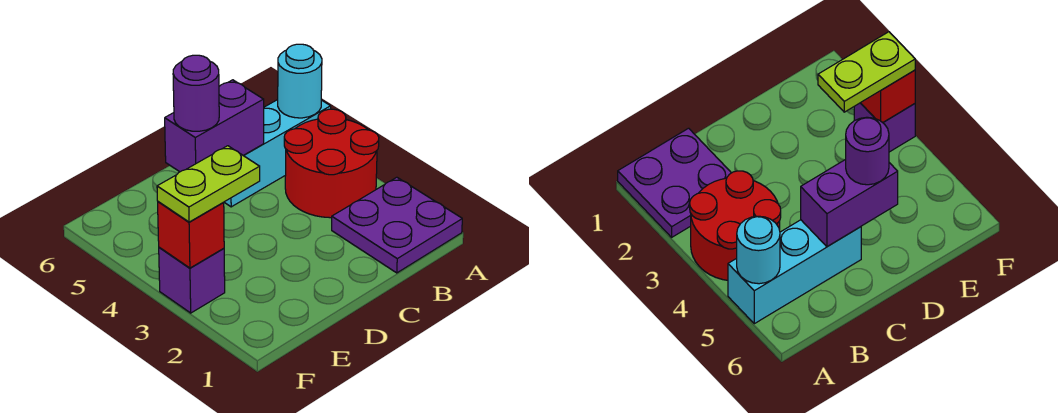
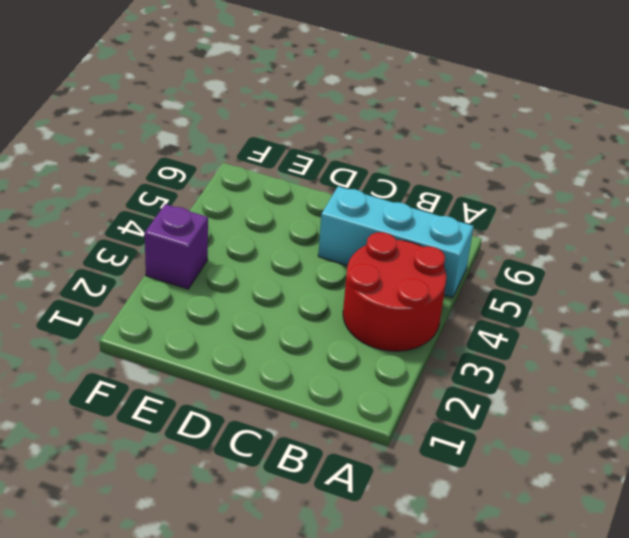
none -> purple 2x2 plate [332,177,462,273]
none -> cyan 1x1 round brick [278,44,322,118]

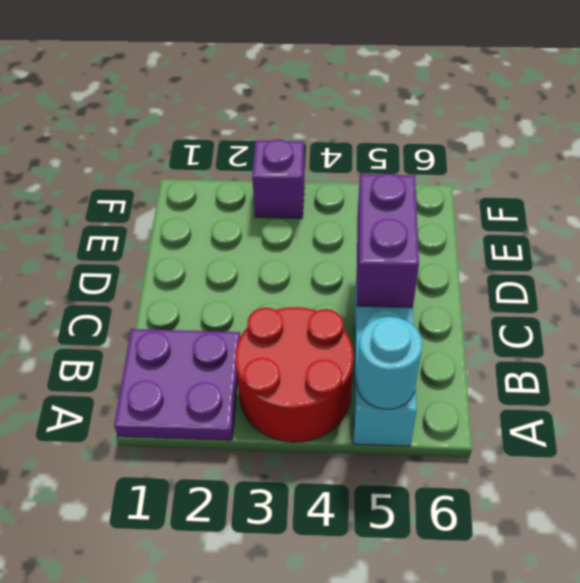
none -> red 1x1 brick [158,202,224,268]
none -> purple 1x1 round brick [173,55,219,131]

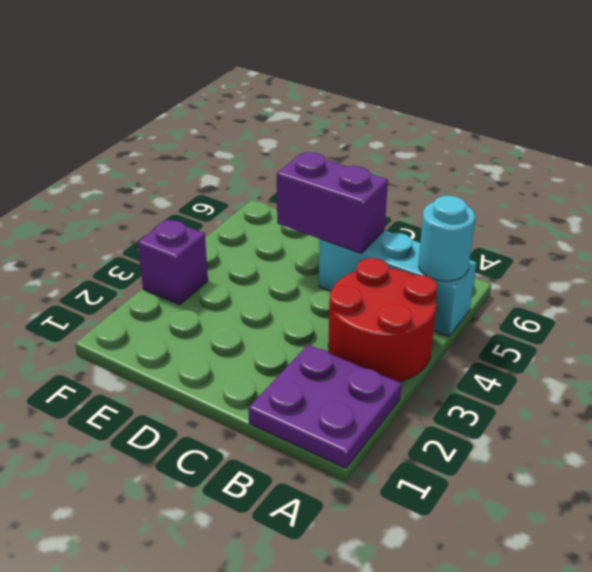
none -> red 1x1 brick [158,202,224,268]
none -> purple 1x1 round brick [173,55,219,131]

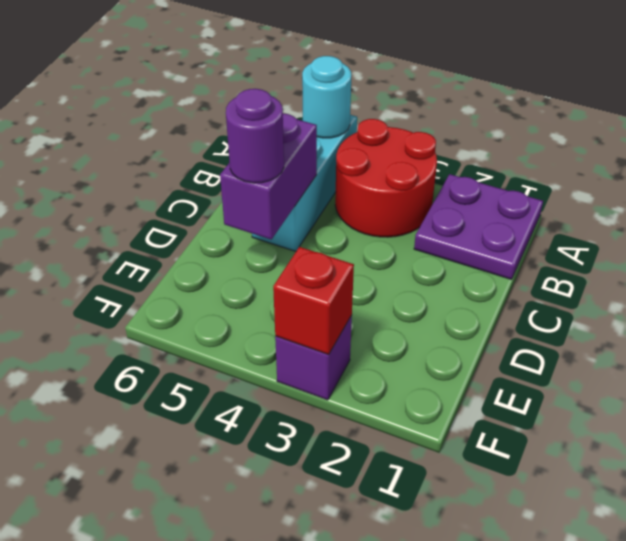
none -> lime 1x2 plate [157,146,260,222]

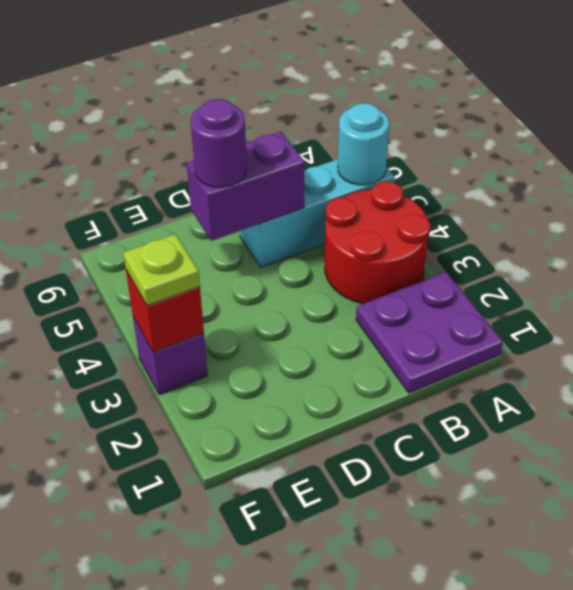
lime 1x1 plate [123,234,200,306] -> lime 1x2 plate [157,146,260,222]

